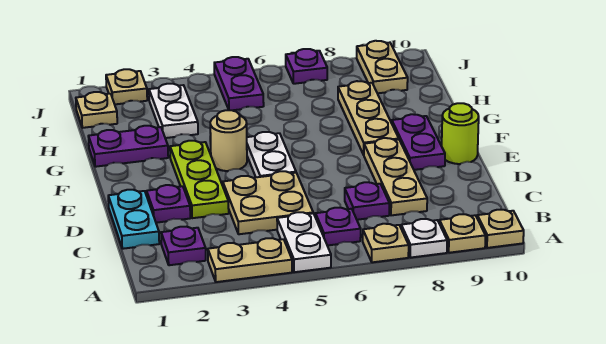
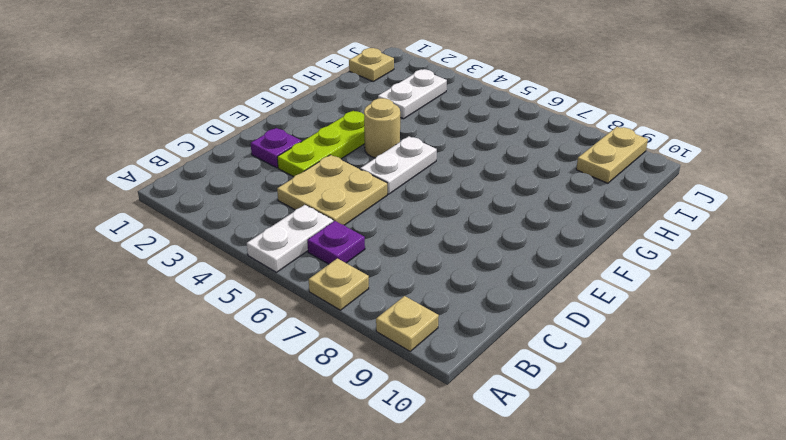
none -> tan 1x2 plate [208,238,292,282]
none -> white 1x1 plate [401,219,447,258]
none -> tan 1x1 plate [477,210,524,248]

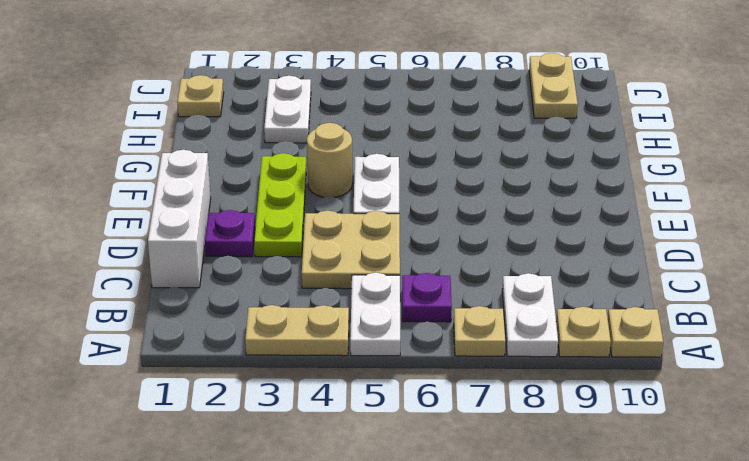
white 1x2 plate [502,273,558,357] -> white 1x1 plate [401,219,447,258]
white 1x3 brick [148,150,211,288] -> cyan 1x2 plate [108,190,159,249]
none -> purple 1x1 plate [161,227,206,265]
none -> purple 1x1 plate [345,182,389,220]
none -> tan 1x3 plate [364,138,427,215]

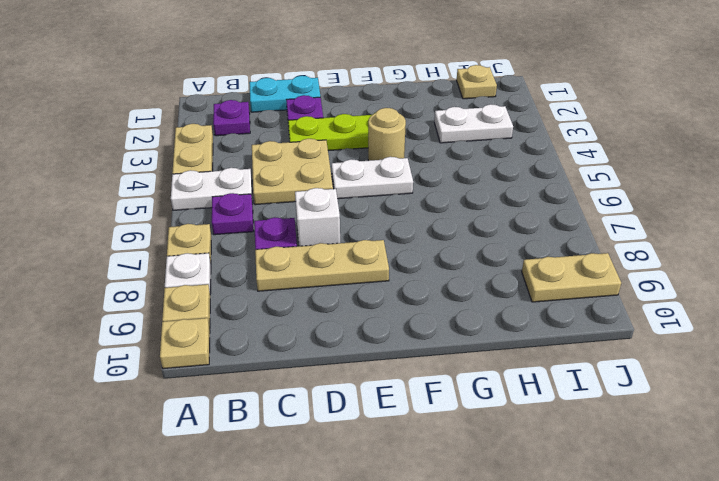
white 1x1 brick [295,188,340,246] -> none
none -> purple 1x2 plate [392,114,445,170]
none -> lime 1x1 round brick [442,103,479,164]
none -> tan 1x3 plate [338,81,399,155]

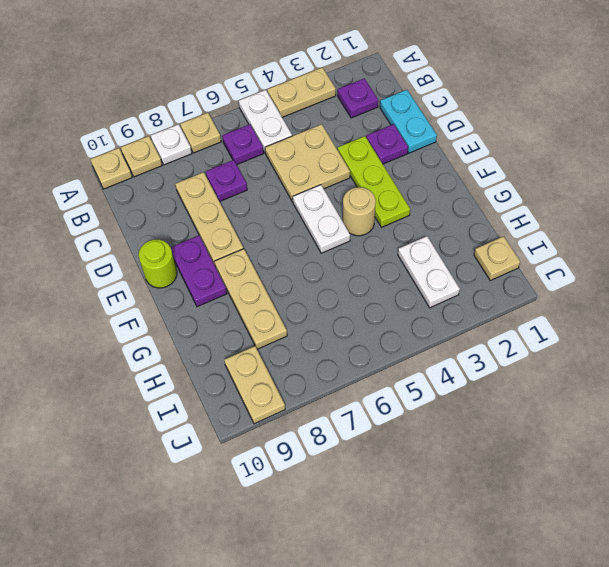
none -> purple 1x2 plate [88,126,168,167]
none -> purple 1x2 plate [214,57,264,110]
none -> tan 1x1 plate [106,69,147,104]

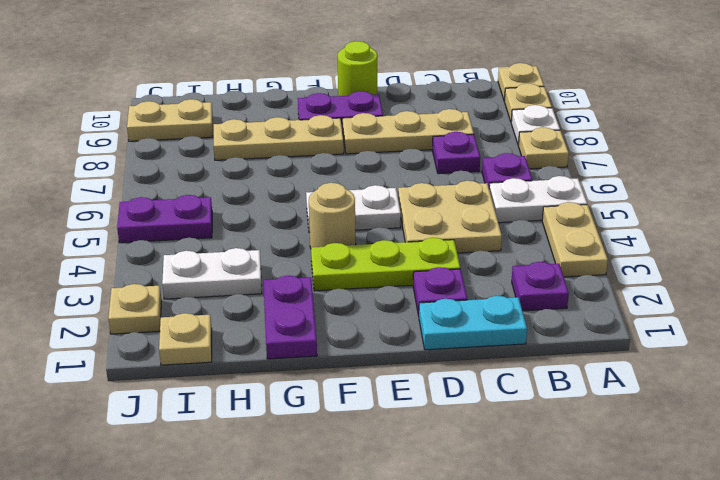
none -> purple 1x1 plate [286,49,327,84]

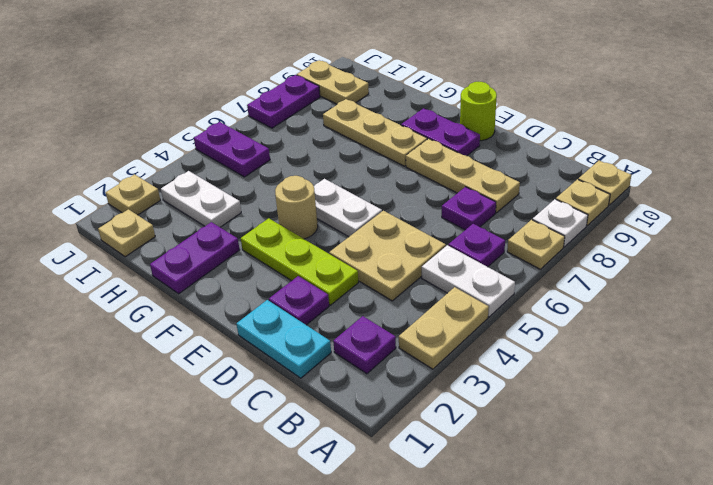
purple 1x2 plate [247,75,320,128] -> purple 1x1 plate [286,49,327,84]

